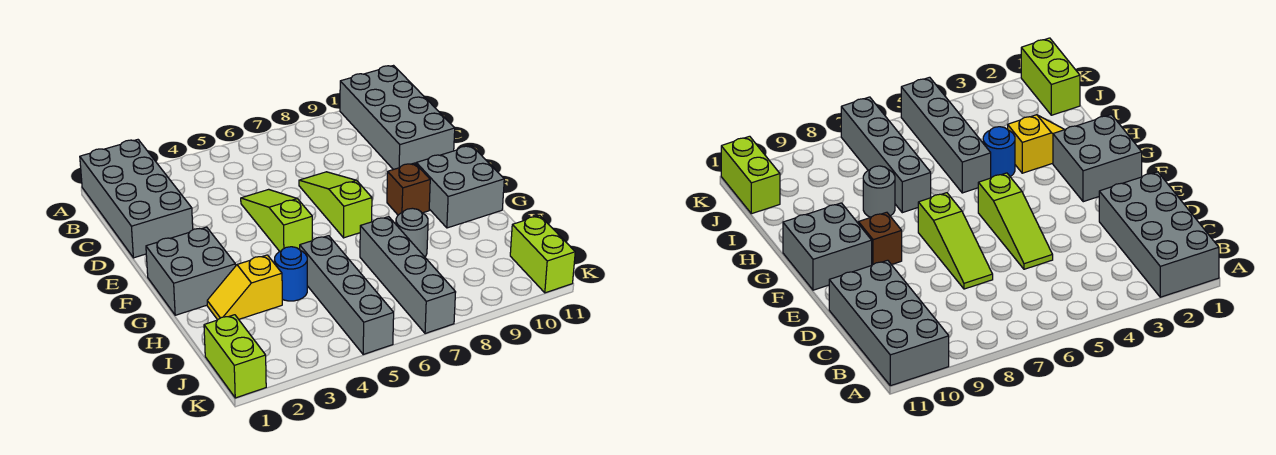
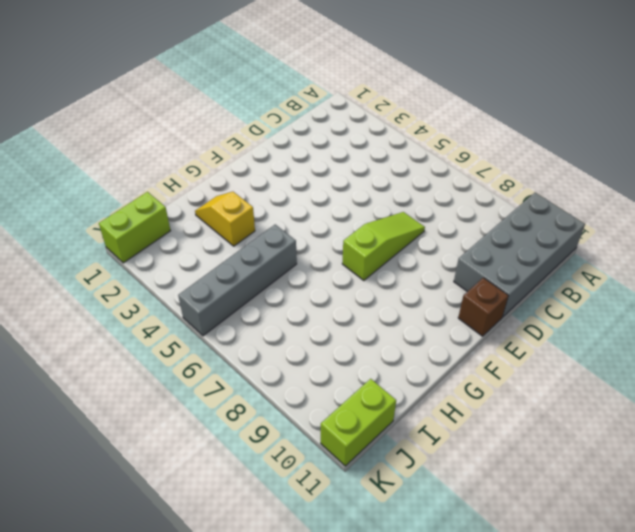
brown 1x1 brick [458,278,509,336] -> brown 1x1 brick moved to [387,163,430,215]
none -> grey 2x4 brick [80,140,193,258]
none -> lime 1x3 slope [241,189,312,251]
none -> grey 2x2 brick [146,227,236,315]

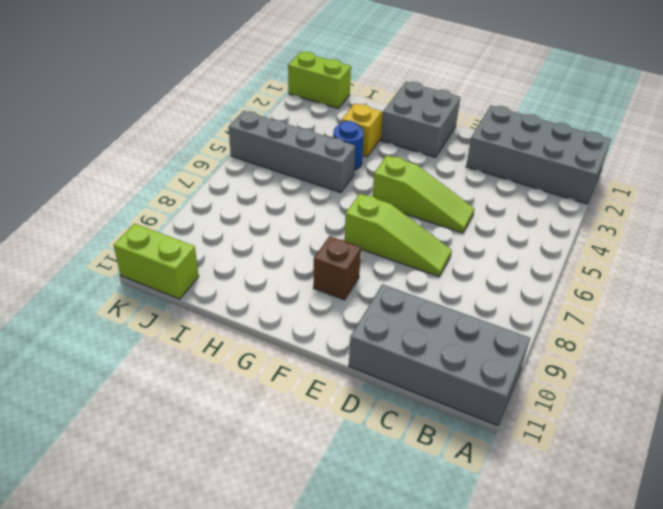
none -> grey 2x2 brick [416,146,504,228]
none -> grey 1x4 brick [360,217,456,334]
none -> grey 1x1 round brick [396,208,428,257]

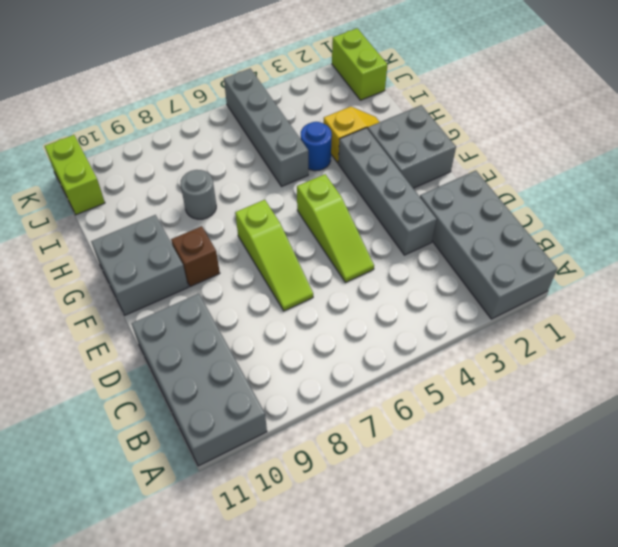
grey 1x4 brick [338,128,437,255] -> grey 1x4 brick moved to [360,217,456,334]

